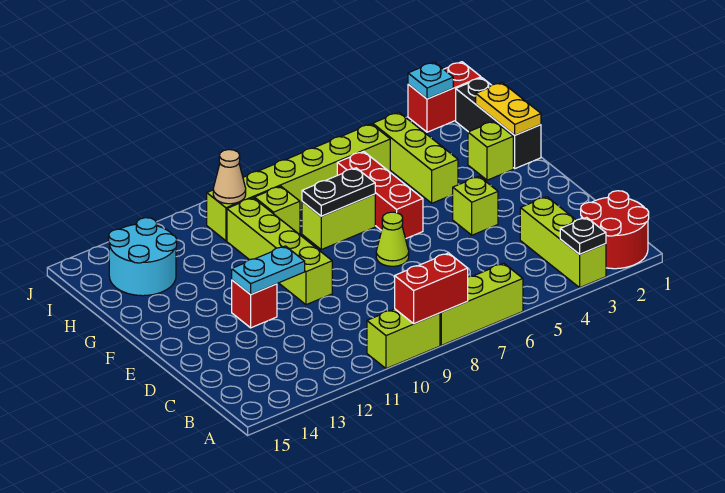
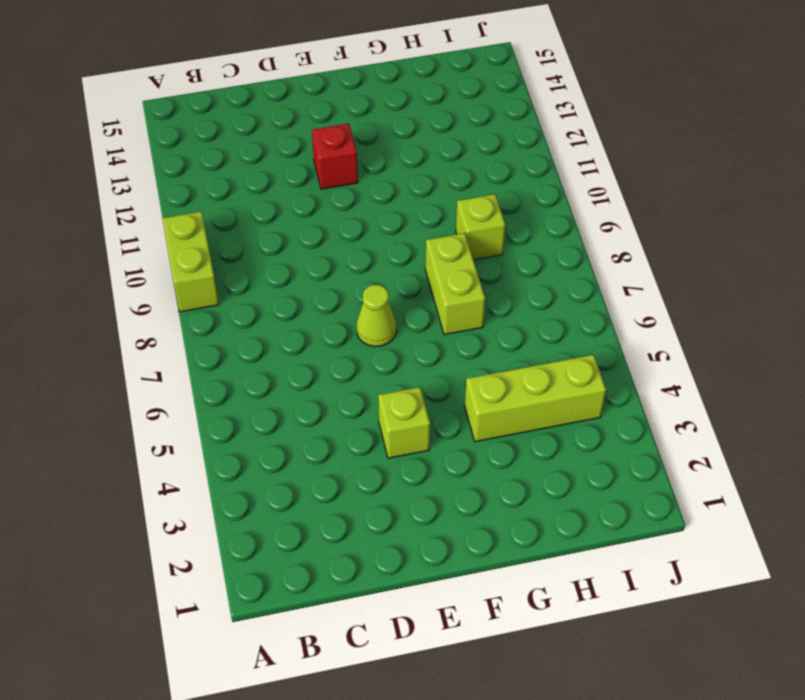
none -> red 2x2 round brick [581,191,649,269]
none -> lime 1x3 brick [520,197,606,288]
none -> lime 1x3 brick [440,263,523,345]

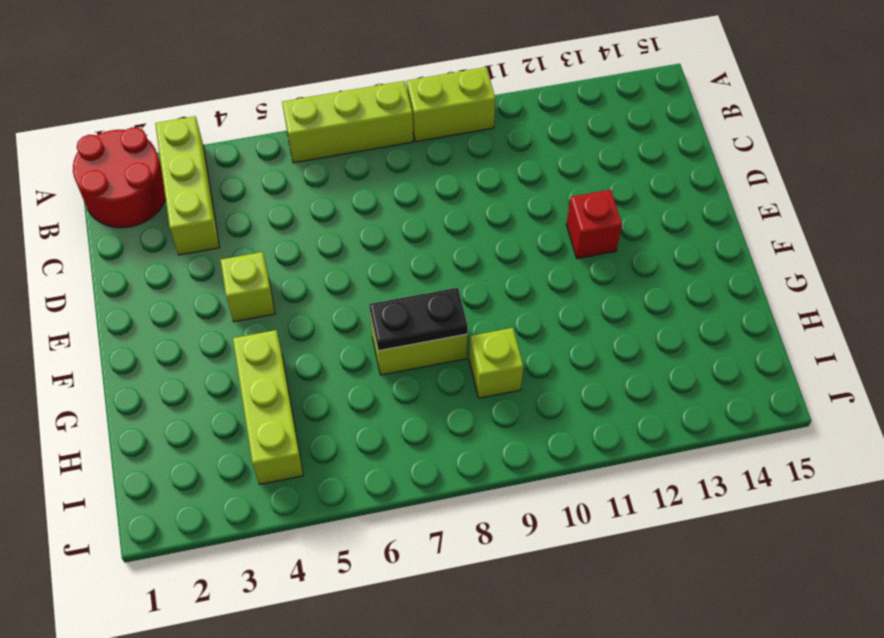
none -> lime 1x1 cone [376,212,409,266]
none -> lime 1x4 brick [227,198,332,305]
none -> red 1x3 brick [337,151,423,239]

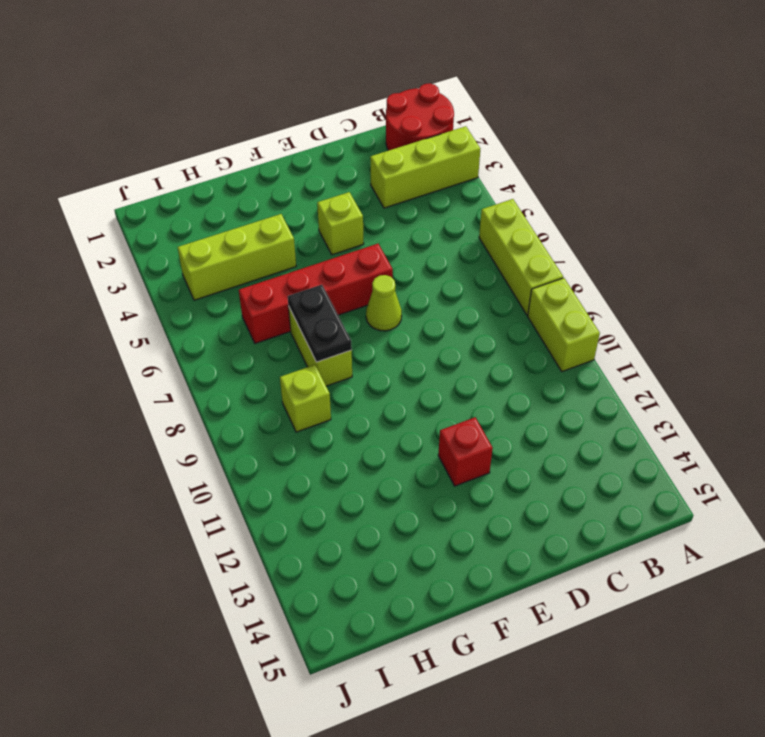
red 1x4 brick [239,244,393,343] -> red 1x3 brick [337,151,423,239]
none -> lime 1x4 brick [227,198,332,305]
none -> black 1x3 brick [456,78,541,168]
none -> lime 1x1 brick [468,121,513,180]

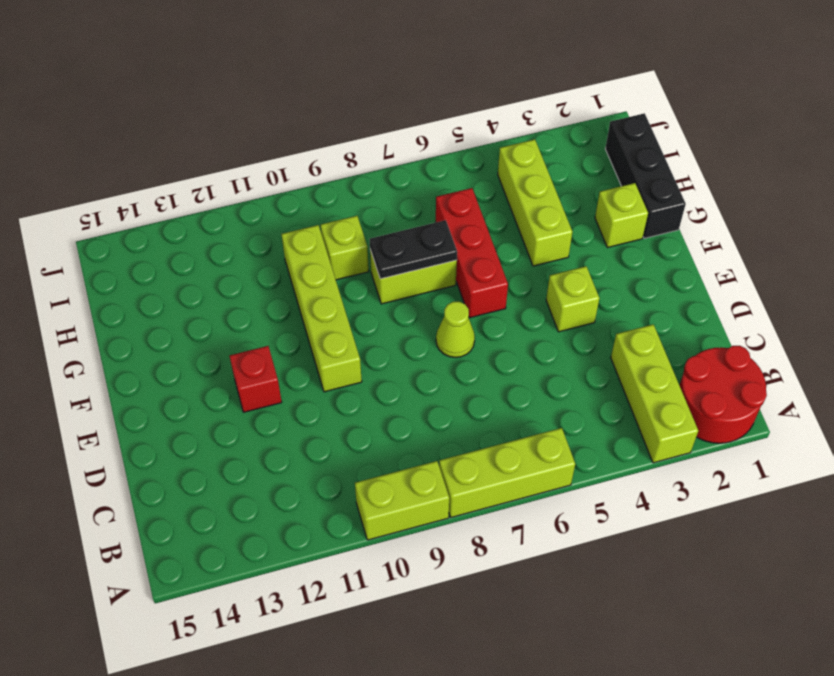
none -> cyan 2x2 round brick [109,218,177,296]
none -> lime 1x6 brick [207,124,390,241]
none -> red 1x2 brick [408,62,481,132]

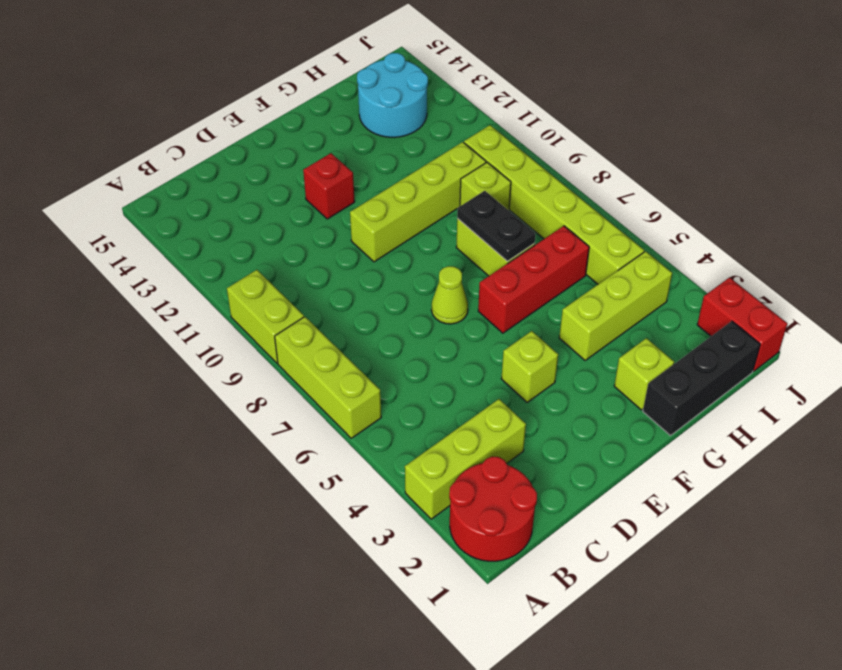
none -> black 1x1 plate [560,217,606,254]
none -> red 1x2 brick [395,253,468,324]
none -> cyan 1x2 plate [232,246,305,294]

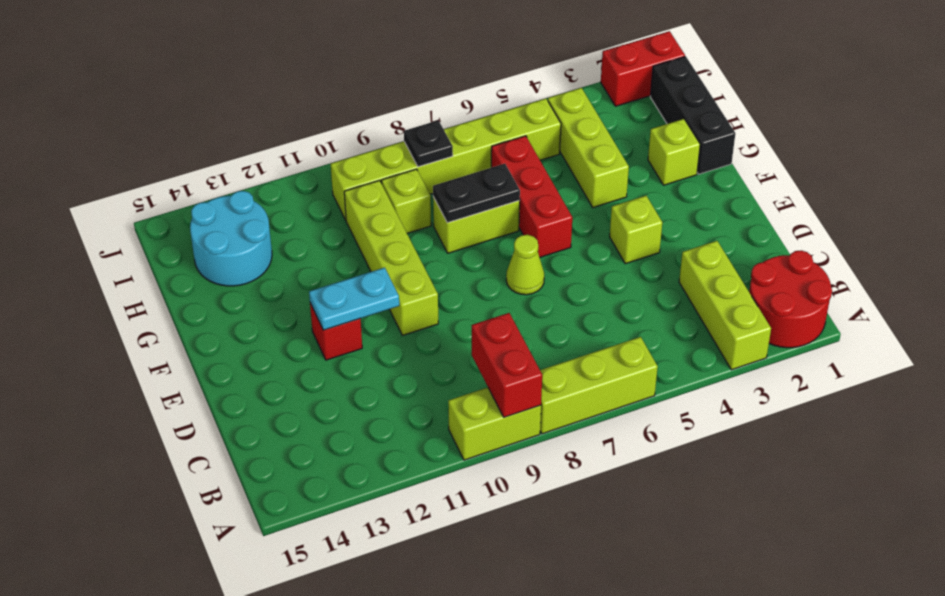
red 1x2 brick [472,313,542,417] -> red 1x2 brick turned to [395,253,468,324]
black 1x1 plate [404,120,453,167] -> black 1x1 plate moved to [560,217,606,254]
none -> yellow 1x2 plate [476,83,541,135]
none -> tan 1x1 cone [213,150,246,204]
none -> cyan 1x1 plate [408,62,453,99]

